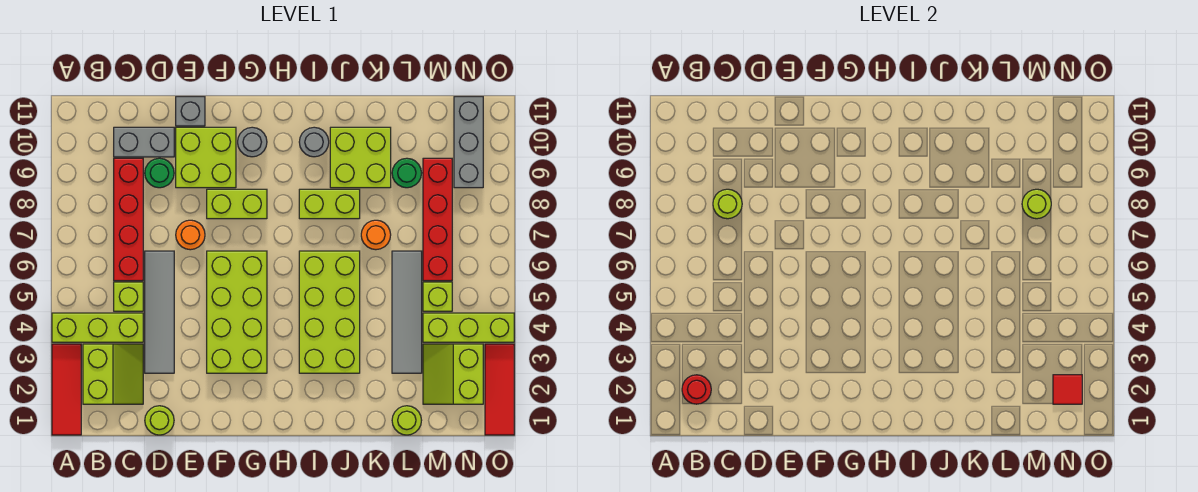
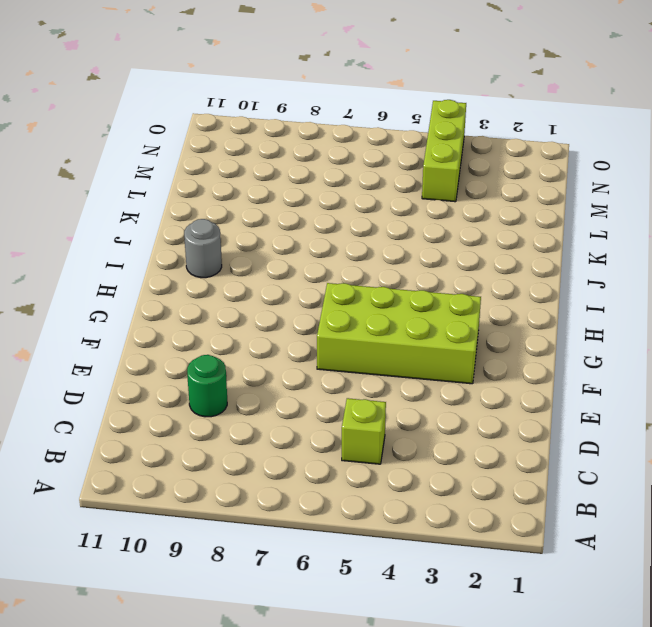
none -> red 1x3 tile [52,344,81,435]
none -> lime 1x3 brick [52,313,143,342]
none -> lime 2x2 slope [83,344,143,404]
none -> red 1x4 brick [114,158,143,281]

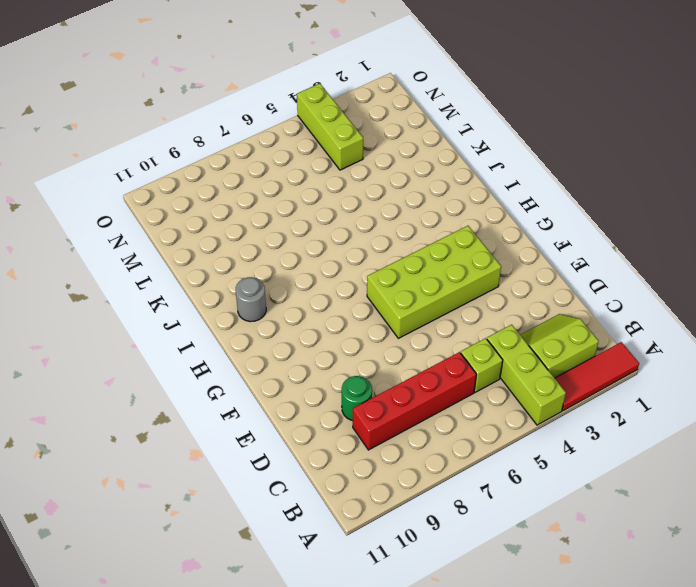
none -> grey 1x2 brick [114,127,174,157]
none -> lime 1x1 round brick [145,406,174,435]
none -> grey 1x4 tile [145,251,174,373]
none -> orange 1x1 round brick [176,220,205,250]

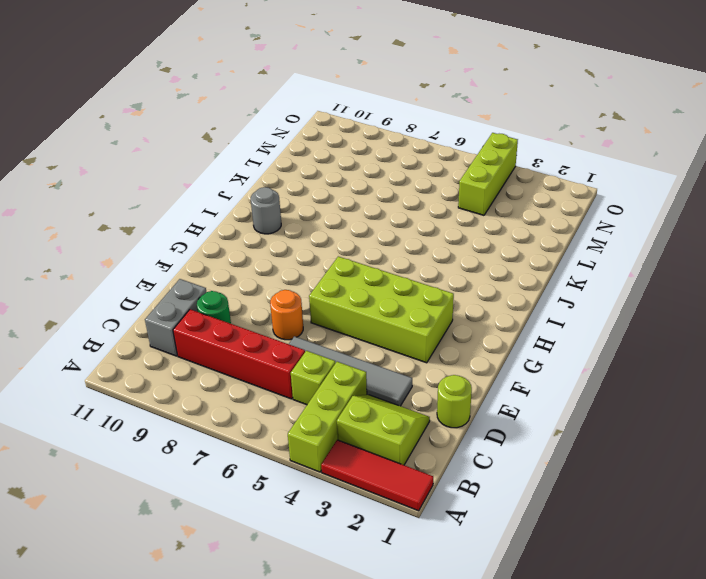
none -> lime 2x2 brick [176,127,236,188]
none -> grey 1x1 brick [176,97,205,126]
none -> lime 1x2 brick [207,189,267,219]
none -> grey 1x1 round brick [238,127,267,157]

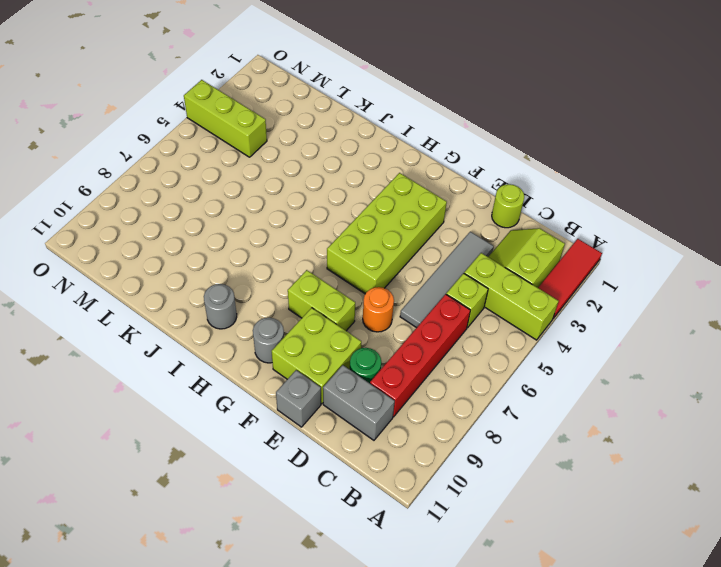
none -> lime 2x4 brick [299,251,360,373]
none -> lime 1x2 brick [299,189,360,219]
none -> lime 2x2 brick [330,127,391,188]
none -> orange 1x1 round brick [361,220,391,250]

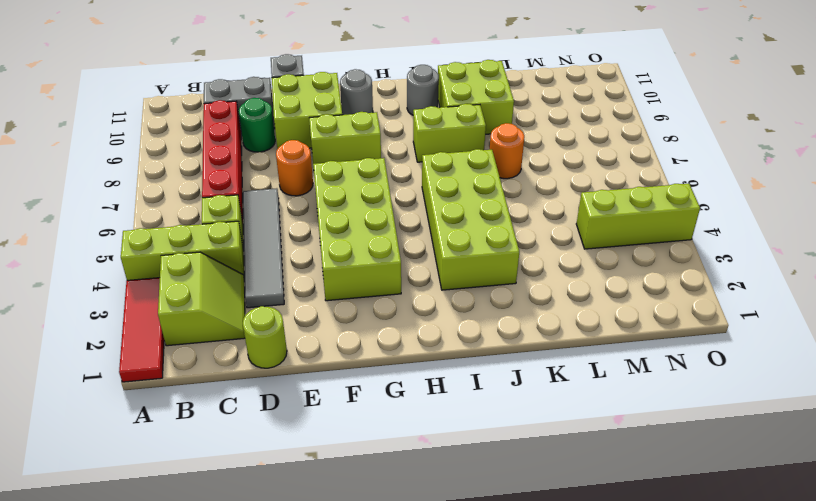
none -> lime 1x1 round brick [392,406,422,435]
none -> grey 1x4 tile [392,251,422,373]
none -> green 1x1 round brick [392,158,421,188]
none -> lime 2x2 slope [423,344,483,404]

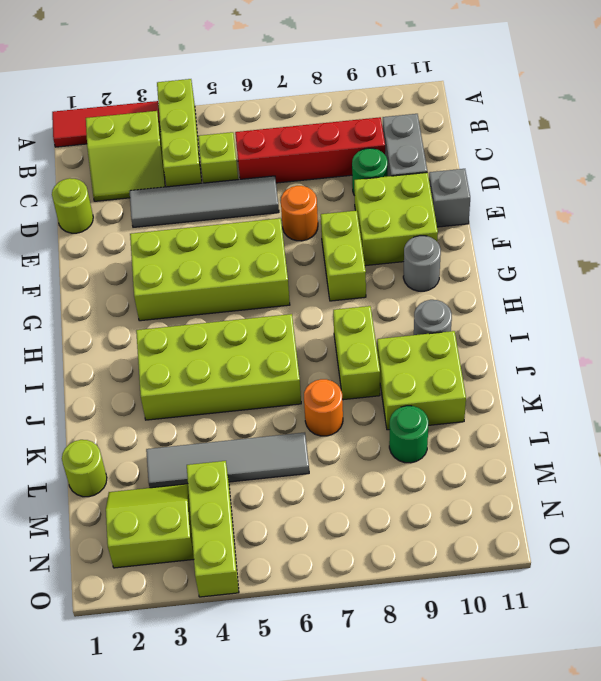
none -> lime 1x1 brick [423,282,452,311]
none -> red 1x4 brick [423,158,452,281]
none -> grey 1x3 brick [454,97,483,188]
none -> red 1x3 tile [485,344,514,435]

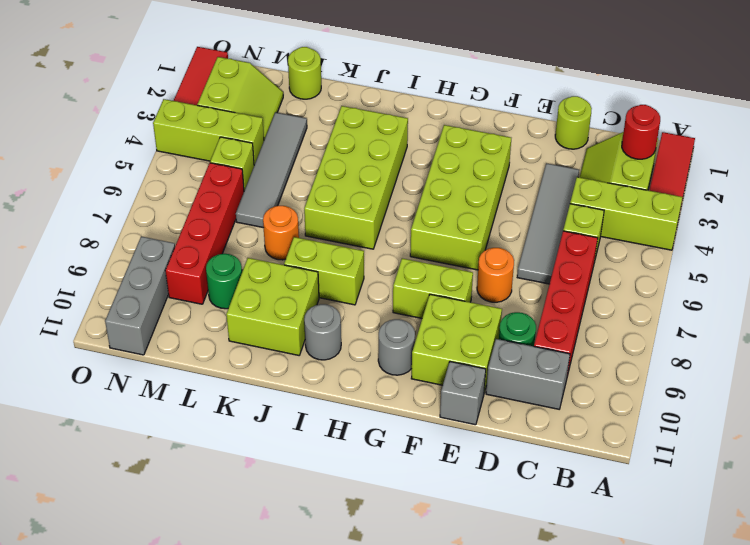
none -> lime 1x1 round brick [713,189,742,219]
none -> lime 1x1 round brick [1022,189,1051,219]
none -> red 1x1 tile [1053,375,1082,404]

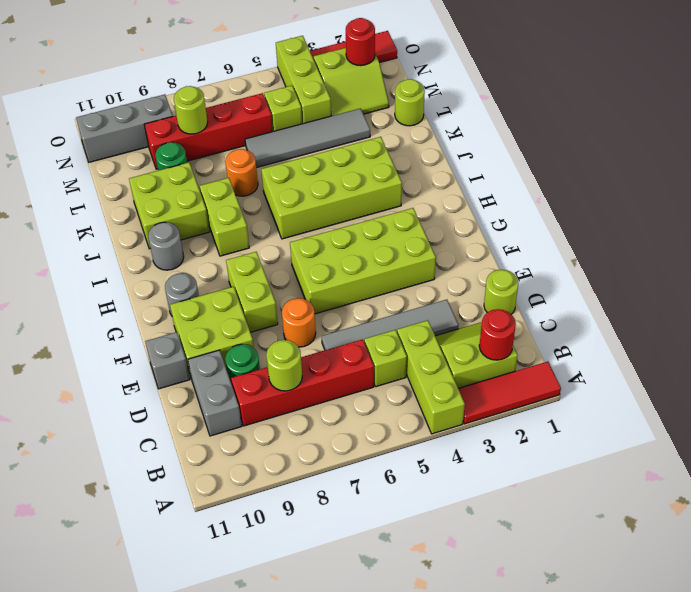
red 1x1 round brick [346,18,375,66] -> red 1x1 tile [1053,375,1082,404]

